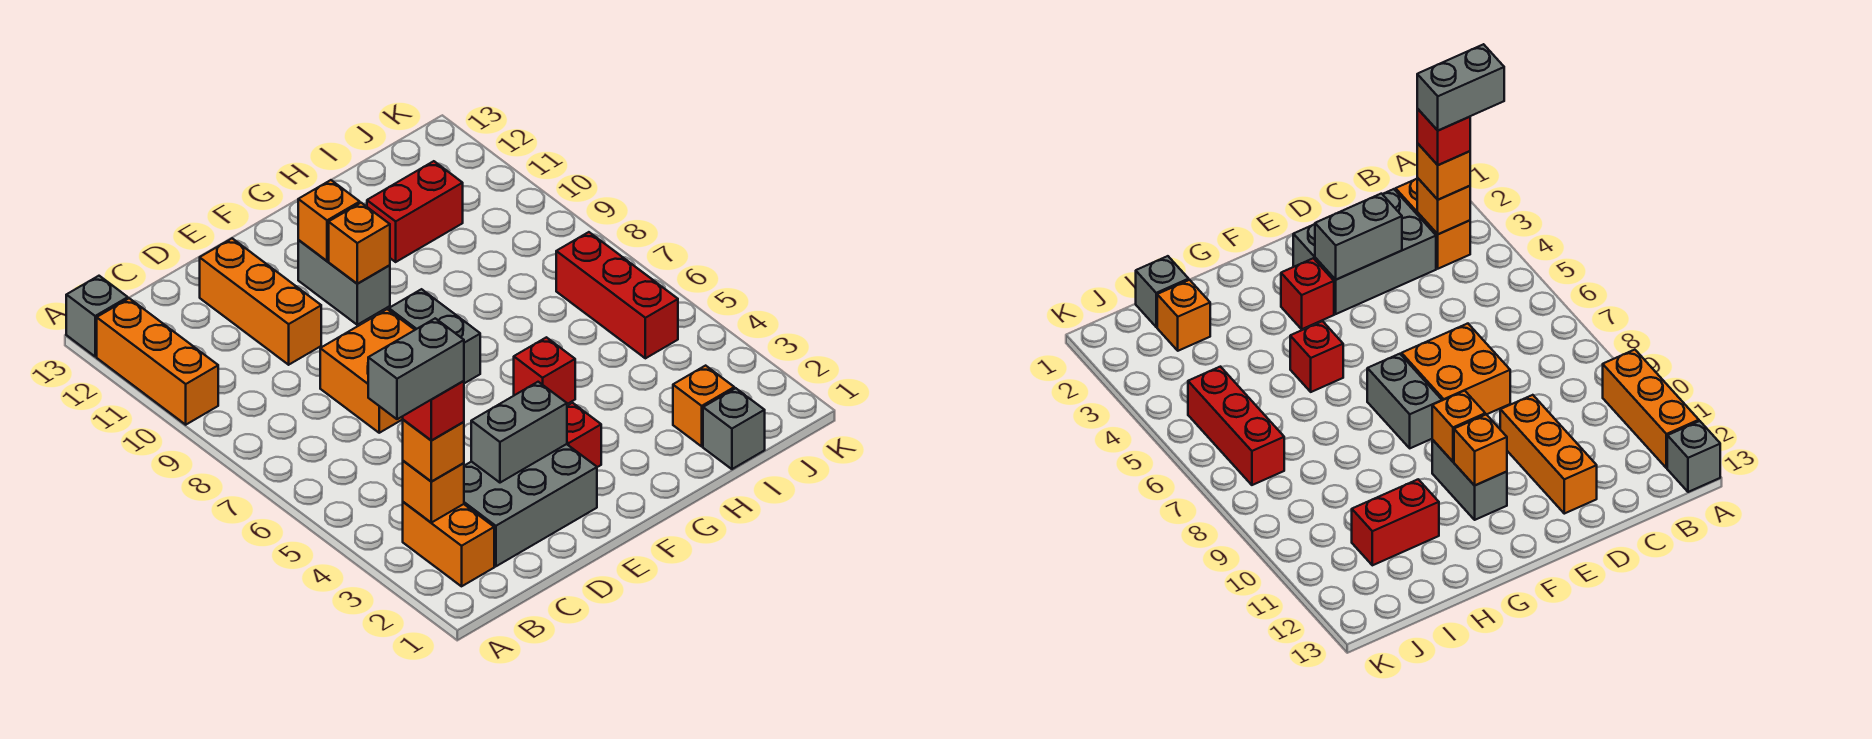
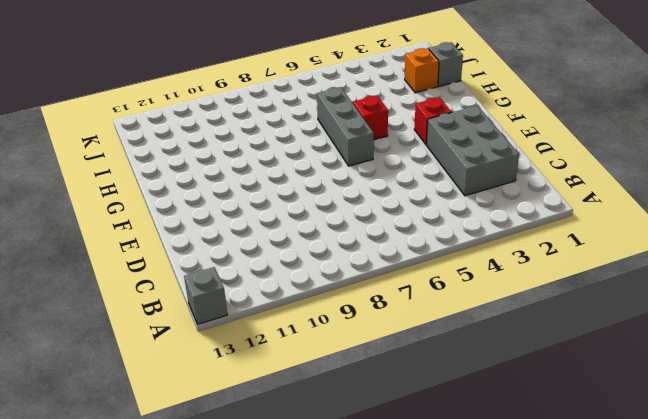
grey 1x3 brick [317,87,374,166] -> none
none -> orange 1x3 brick [97,298,218,425]
none -> orange 1x2 brick [403,502,494,586]
none -> orange 2x2 brick [320,309,414,433]

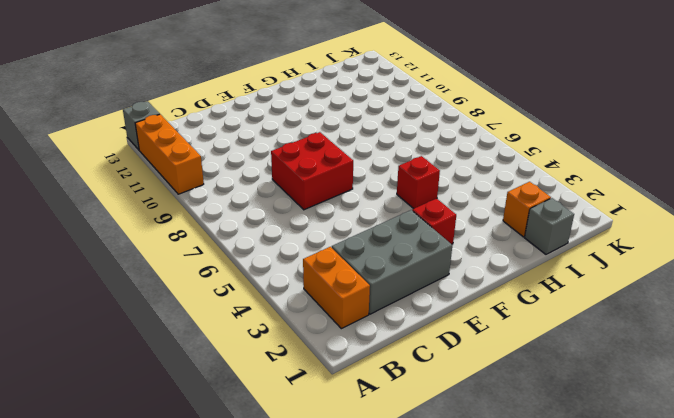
red 2x2 brick [271,132,353,210] -> orange 2x2 brick [320,309,414,433]
none -> orange 1x3 brick [200,238,321,365]
none -> grey 1x2 brick [389,289,480,383]
none -> grey 1x2 brick [298,240,390,325]

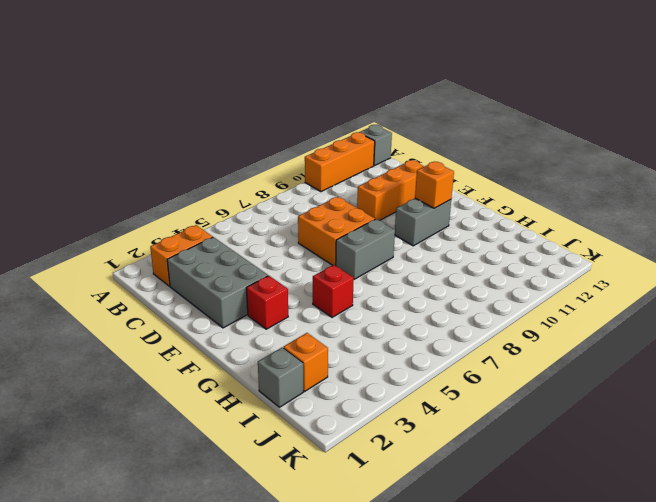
none -> red 1x2 brick [367,161,463,262]
none -> red 1x3 brick [556,232,678,358]
none -> orange 1x1 brick [403,461,464,523]

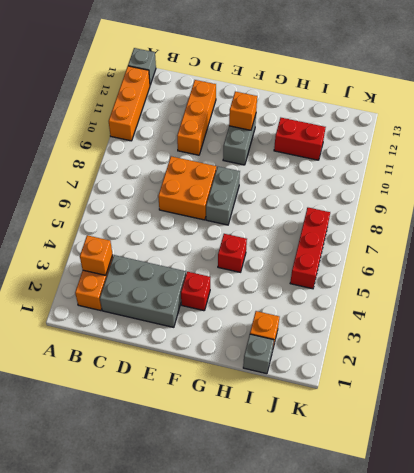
none -> grey 1x2 brick [471,382,567,483]
none -> orange 1x1 brick [329,203,390,284]
none -> orange 1x1 brick [403,420,464,481]

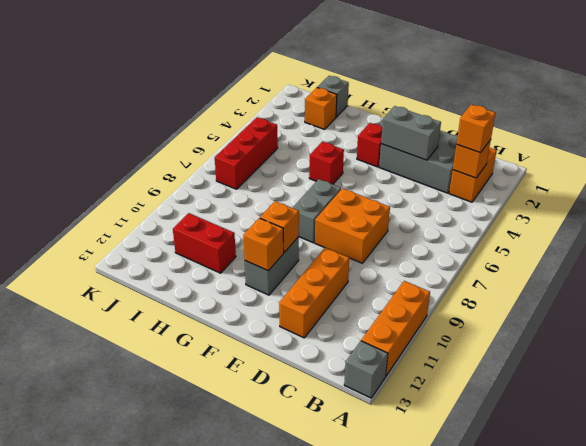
none -> red 1x1 brick [403,381,464,440]
none -> grey 1x2 brick [368,318,464,419]

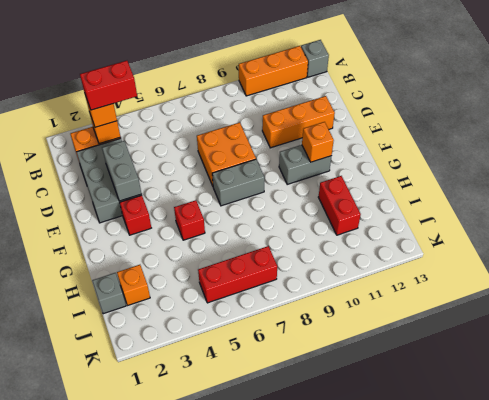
red 1x2 brick [80,61,137,110] -> red 1x1 brick [403,381,464,440]
none -> orange 1x1 brick [329,203,390,284]
none -> grey 1x2 brick [368,318,464,419]

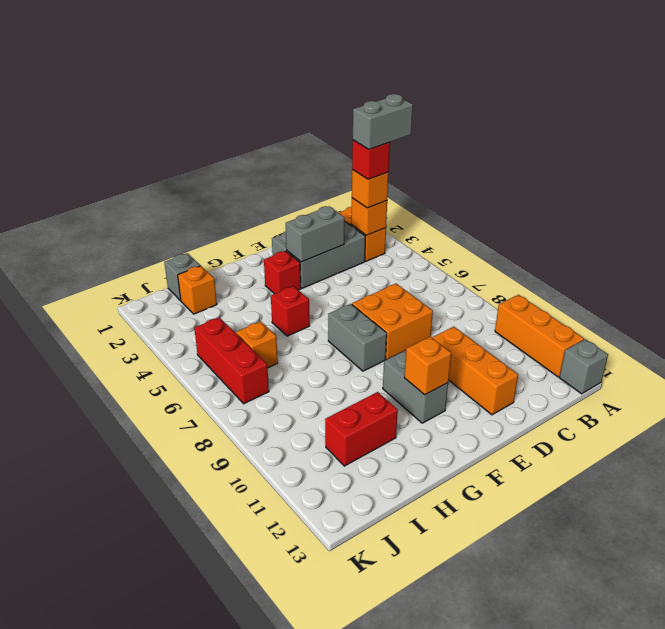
orange 1x1 brick [236,321,278,368] -> orange 1x1 brick moved to [329,203,390,284]

